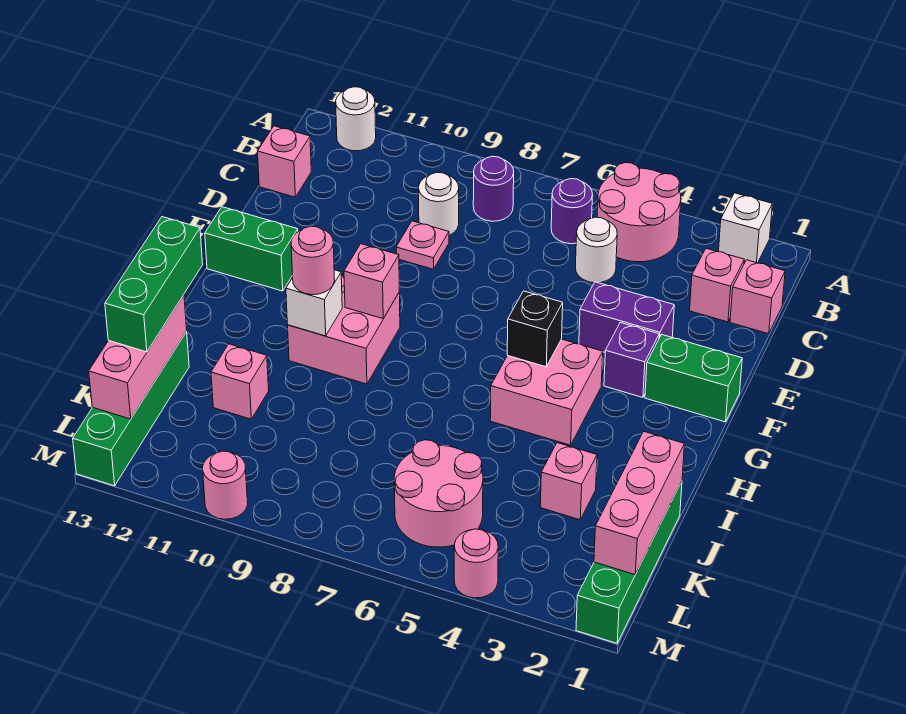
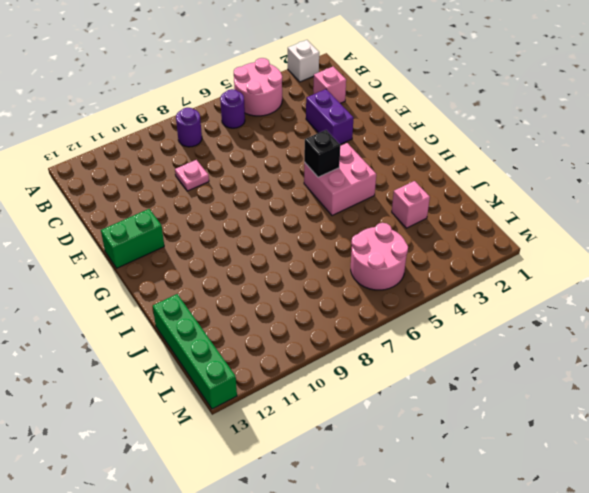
purple 1x2 brick [306,89,353,144] -> purple 1x2 brick turned to [579,282,674,352]
none -> white 1x1 round brick [336,87,376,151]
none -> pink 1x1 brick [730,260,785,334]
none -> white 1x1 round brick [575,217,617,283]
none -> white 1x1 round brick [419,172,459,235]

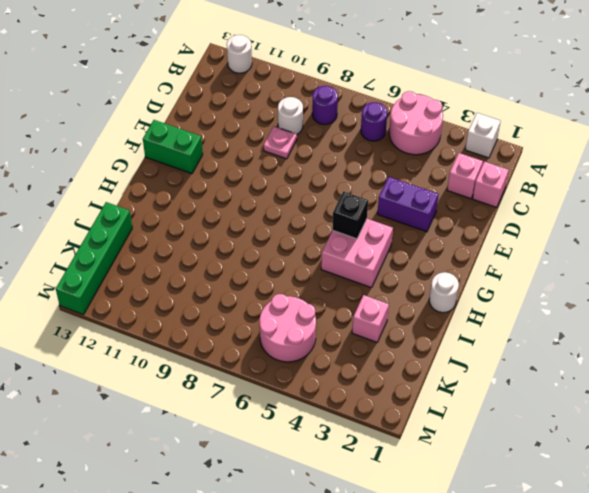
white 1x1 round brick [429,272,459,313] -> white 1x1 round brick moved to [575,217,617,283]
none -> pink 1x1 brick [258,126,311,197]
none -> green 1x2 brick [645,335,742,422]
none -> purple 1x1 brick [604,323,659,397]
none -> pink 2x2 brick [288,275,400,384]

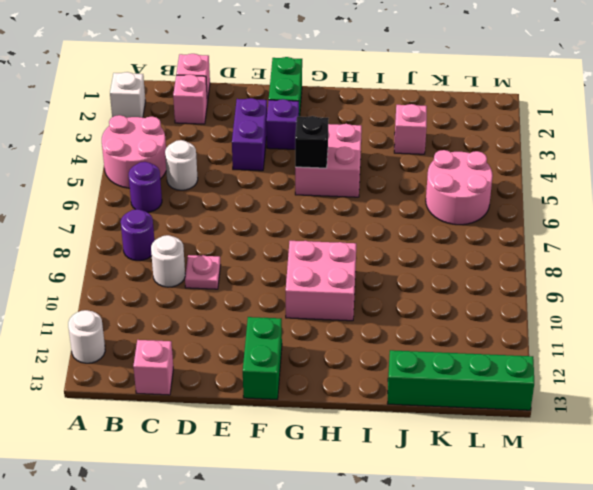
none -> green 1x4 brick [576,481,682,643]
none -> pink 1x1 brick [211,344,269,419]
none -> pink 1x1 round brick [454,529,498,598]
none -> pink 1x1 round brick [203,451,248,519]

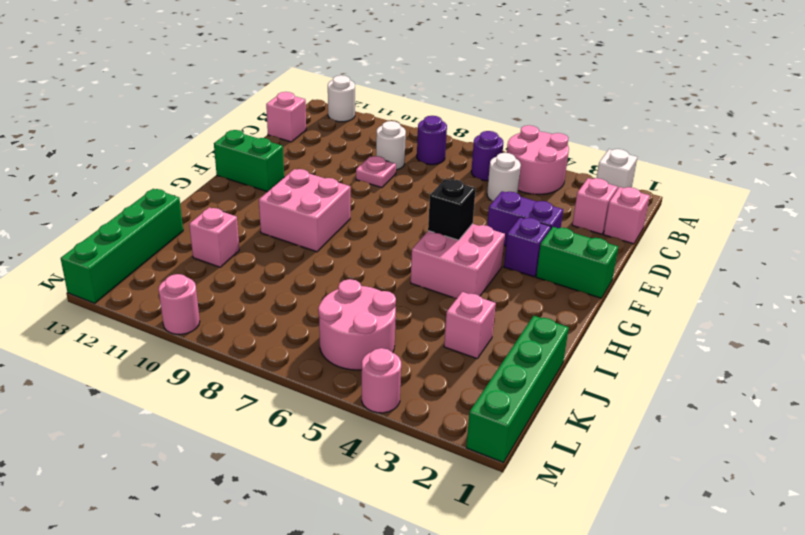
none -> pink 1x1 brick [344,244,399,319]
none -> white 1x1 brick [286,270,342,336]
none -> pink 1x3 brick [594,432,684,575]
none -> pink 1x3 brick [89,295,187,419]

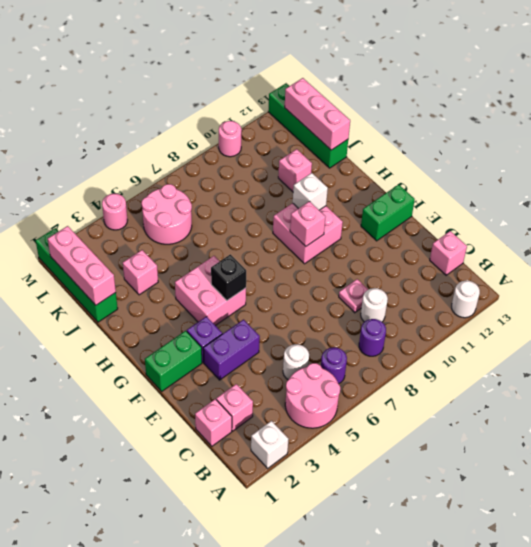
none -> pink 1x1 round brick [291,226,335,295]
none -> green 1x3 brick [105,217,203,352]

